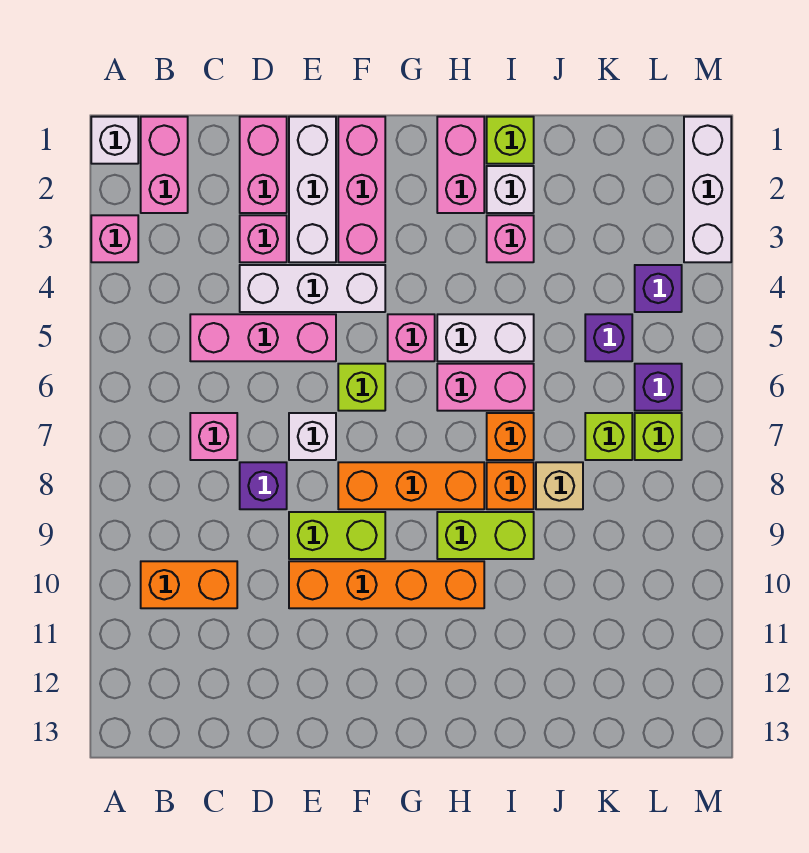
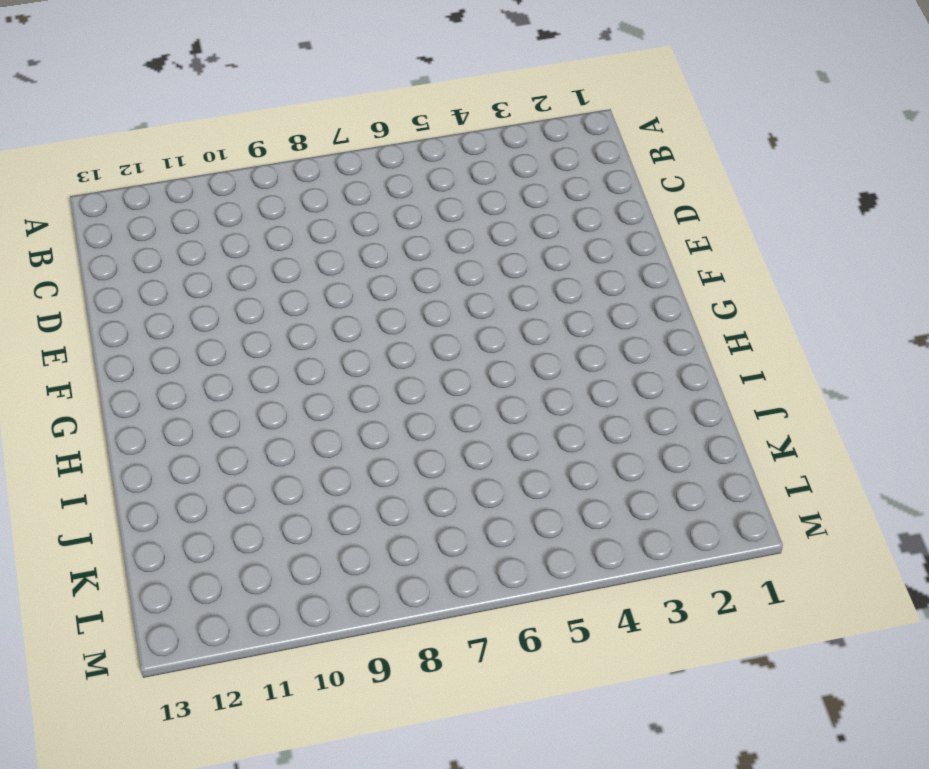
none -> white 1x1 brick [91,117,138,164]
none -> pink 1x1 brick [91,215,138,262]
none -> pink 1x2 brick [141,117,188,213]
none -> orange 1x2 brick [141,561,237,608]

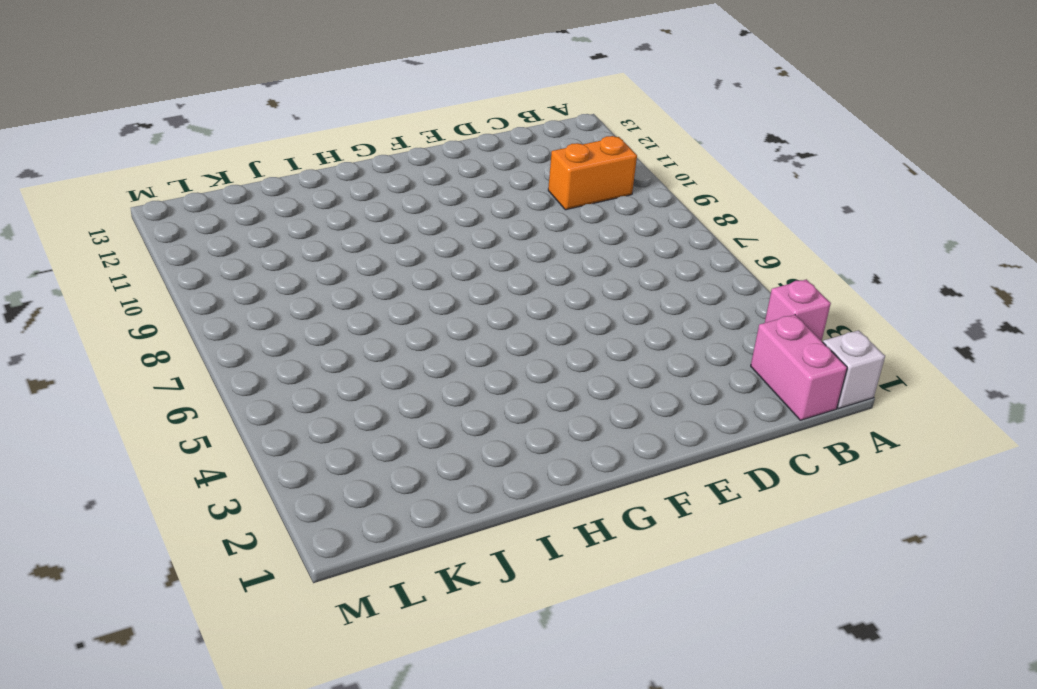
none -> pink 1x3 brick [190,314,336,361]
none -> pink 1x1 brick [190,413,237,460]
none -> pink 1x2 brick [240,117,287,213]
none -> pink 1x1 brick [240,215,287,262]

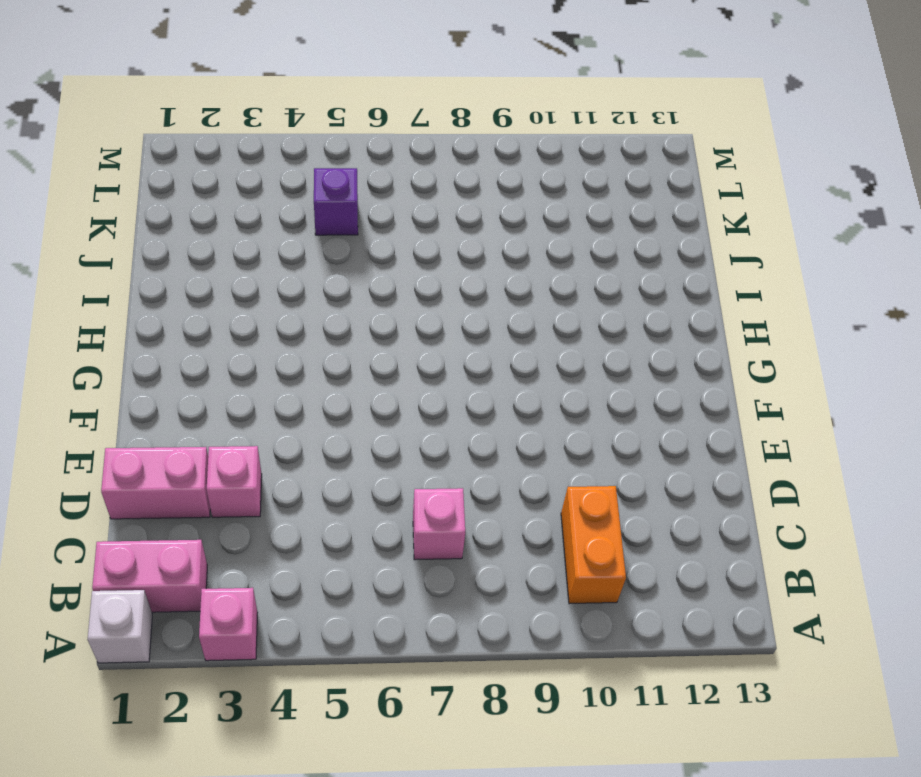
none -> pink 1x3 brick [190,314,336,361]
none -> white 1x3 brick [240,265,385,312]
none -> purple 1x1 brick [240,462,287,509]
none -> white 1x3 brick [289,117,336,262]

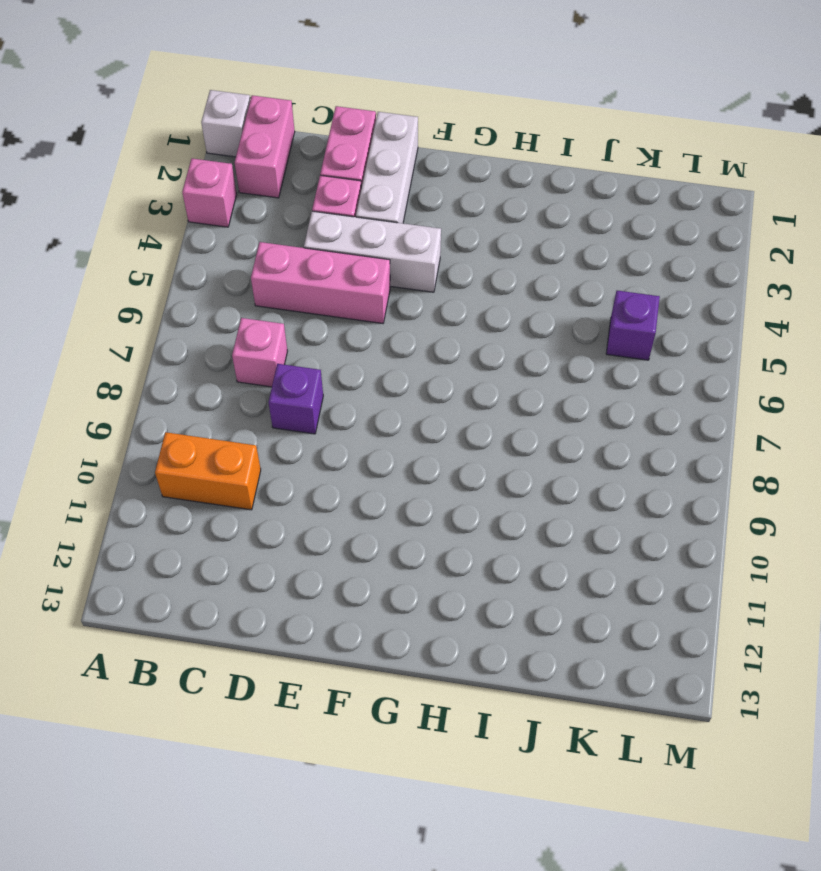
none -> white 1x1 brick [289,413,336,460]
none -> lime 1x2 brick [289,512,385,559]
none -> orange 1x4 brick [289,561,484,608]
none -> pink 1x3 brick [338,117,385,262]

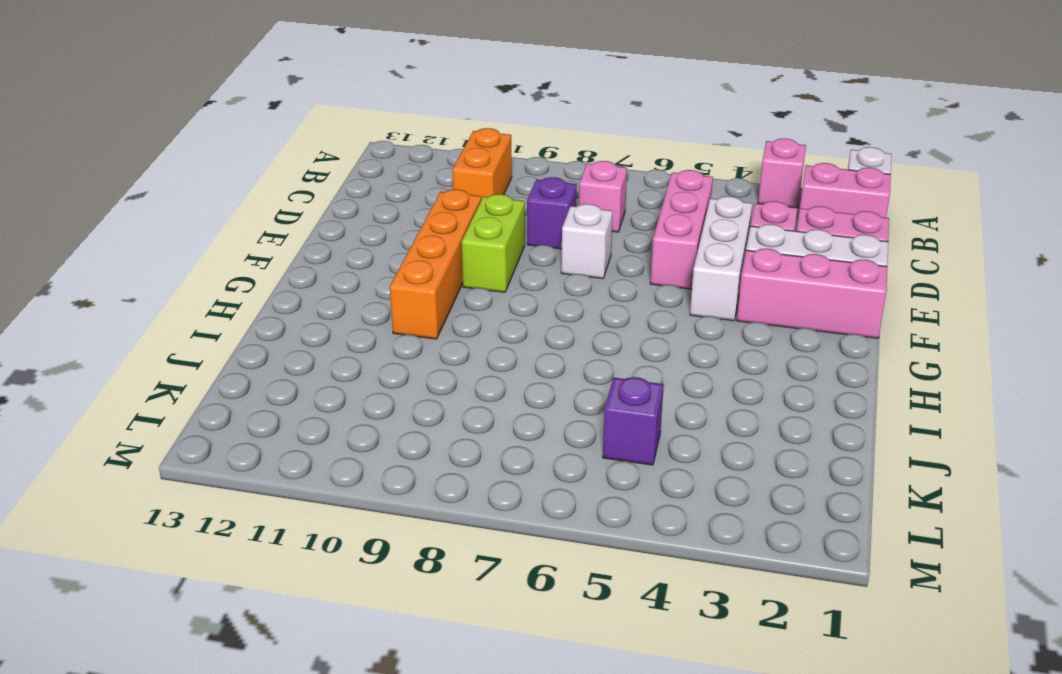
none -> lime 1x1 brick [338,364,385,411]
none -> orange 1x3 brick [338,462,484,509]
none -> pink 1x1 brick [388,314,435,361]
none -> pink 1x2 brick [437,117,484,213]

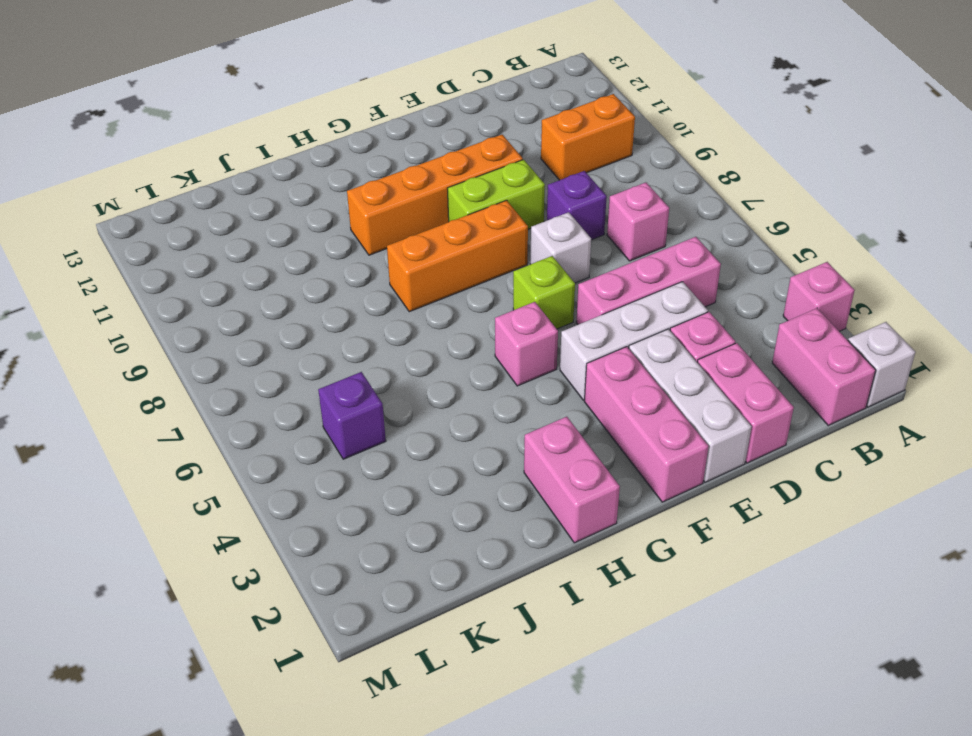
none -> white 1x2 brick [437,314,534,361]
none -> pink 1x2 brick [437,364,534,411]
none -> lime 1x2 brick [437,512,534,559]
none -> lime 1x1 brick [487,117,534,164]

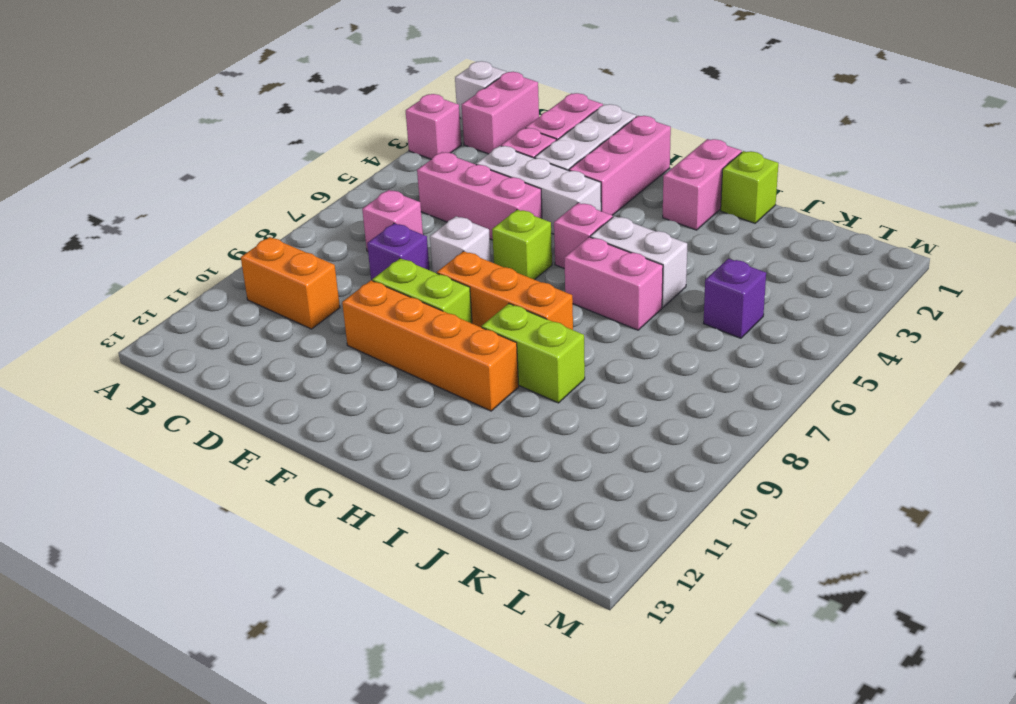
none -> white 1x1 brick [487,166,534,213]
none -> pink 1x1 brick [487,215,534,262]
none -> orange 1x1 brick [487,413,534,460]
none -> orange 1x1 brick [487,462,534,509]

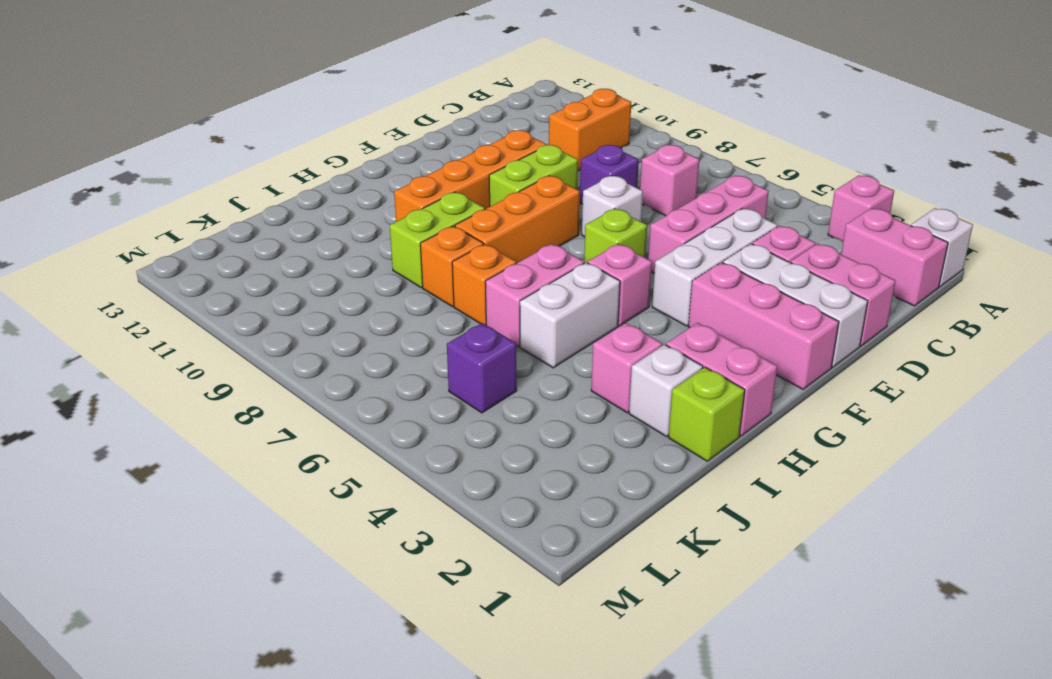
none -> tan 1x1 brick [536,462,583,509]
none -> lime 1x1 brick [585,413,632,460]
none -> purple 1x1 brick [635,265,682,312]
none -> purple 1x1 brick [635,364,682,411]

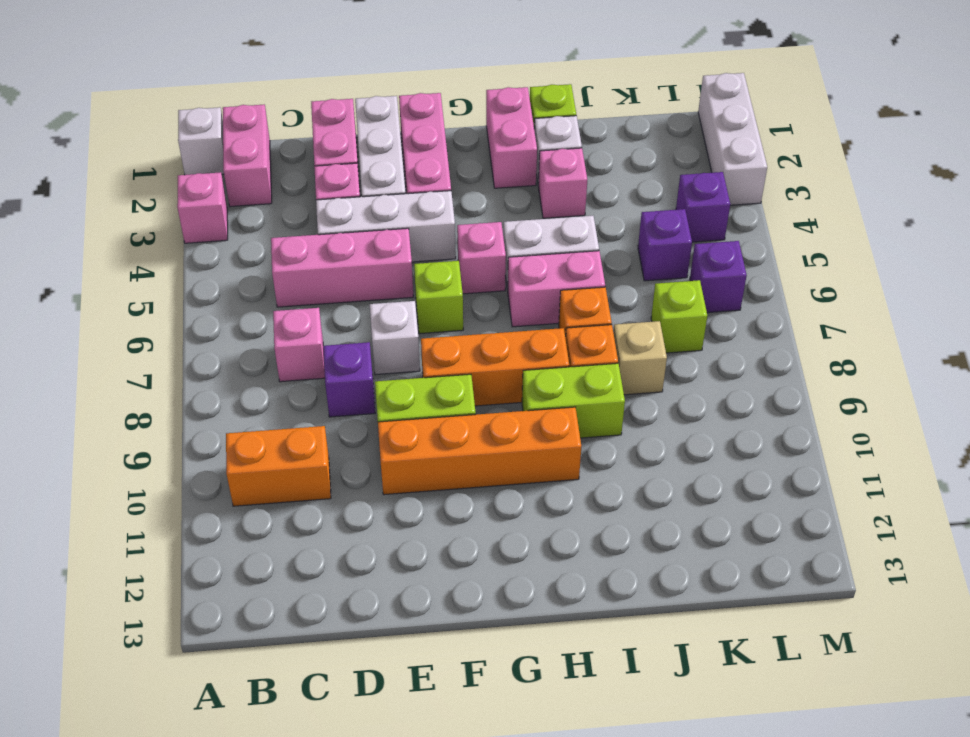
none -> lime 1x1 brick [635,413,682,460]

